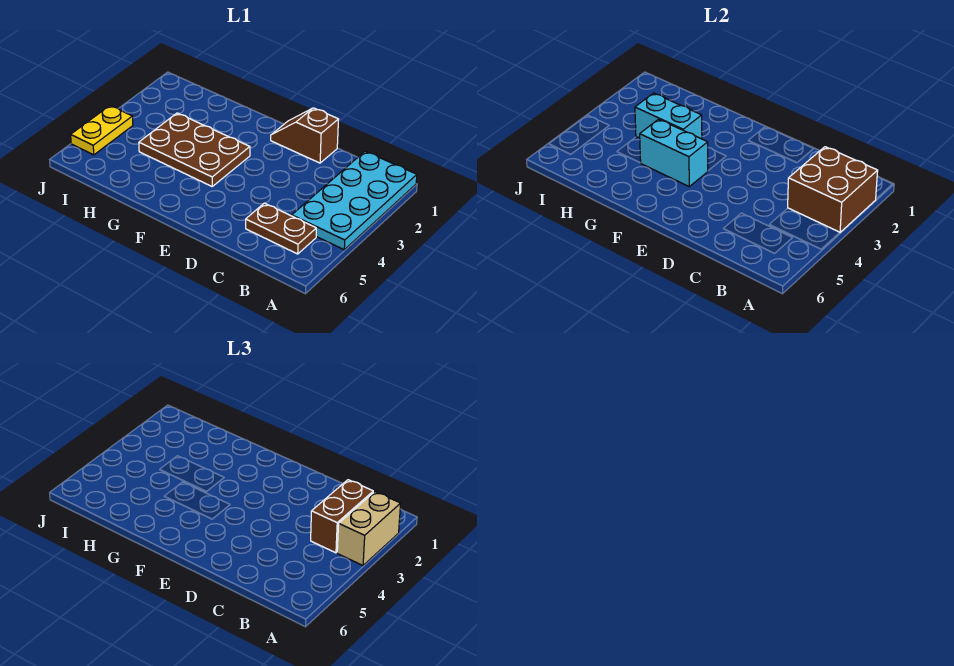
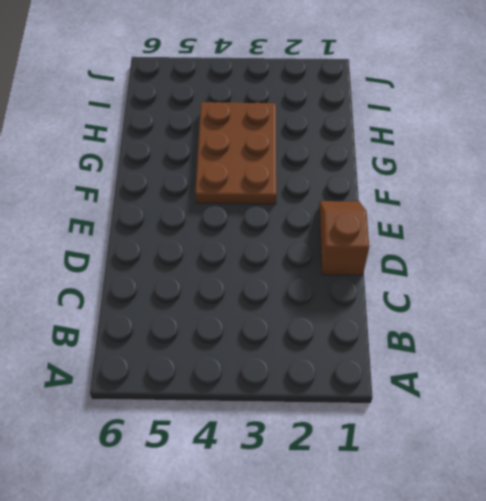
none -> cyan 2x4 plate [292,151,417,250]
none -> brown 1x2 plate [246,203,316,254]

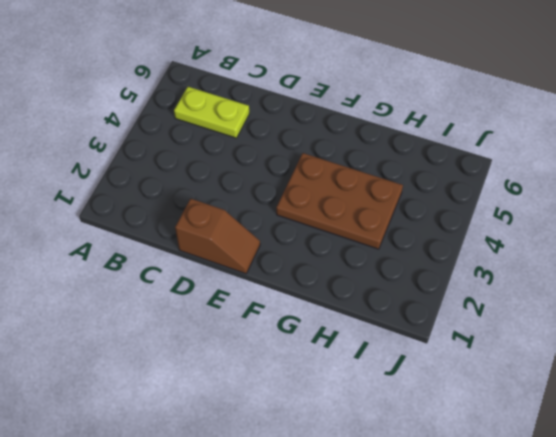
lime 1x2 plate [174,87,249,138] -> brown 1x2 plate [246,203,316,254]
none -> cyan 2x4 plate [292,151,417,250]
none -> yellow 1x2 plate [71,106,133,155]

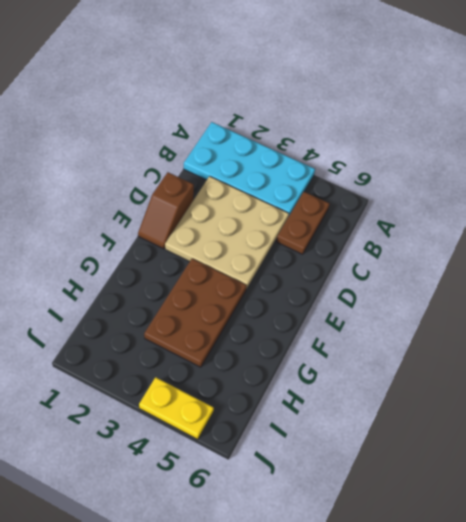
tan 3x3 plate [165,176,289,289] -> none
none -> brown 2x2 brick [788,147,878,233]
none -> cyan 1x2 brick [640,119,708,186]

